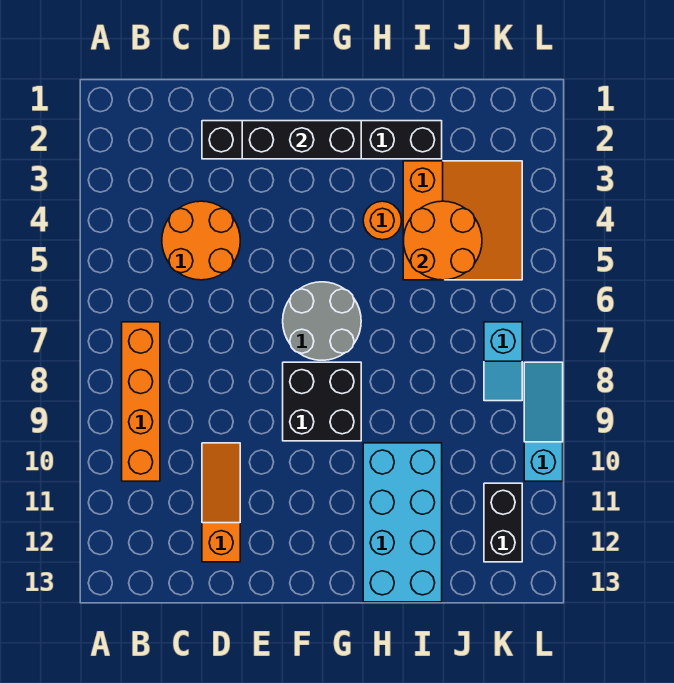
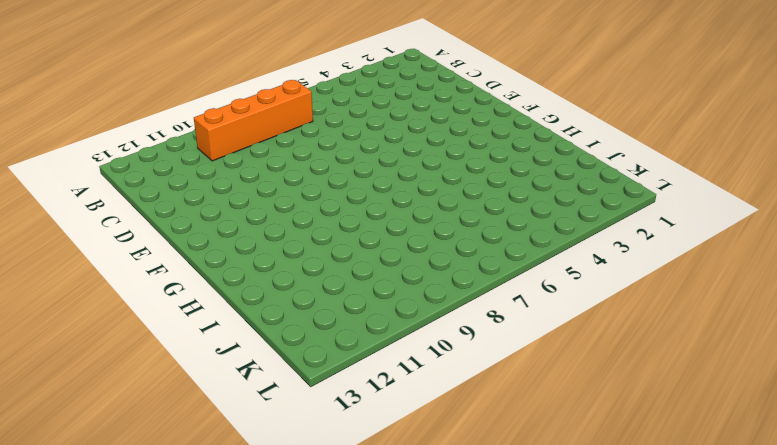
none -> orange 2x2 round brick [162,201,240,280]
none -> black 1x6 brick [202,121,442,159]
none -> orange 1x3 slope [202,443,240,562]

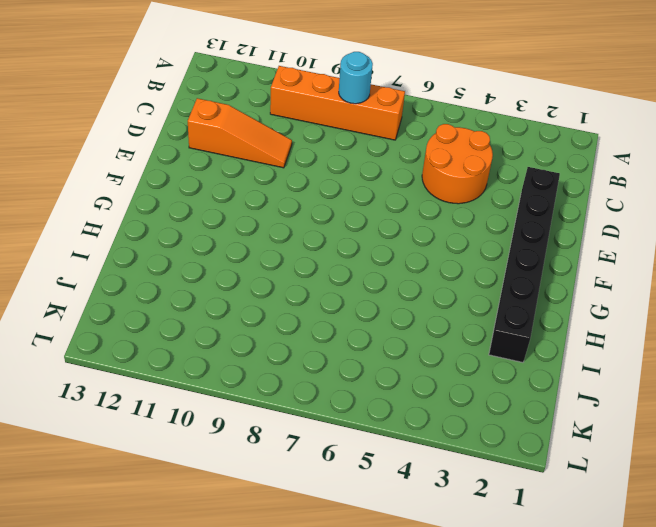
cyan 1x1 round brick [339,52,373,104] -> none
none -> grey 2x2 round brick [283,282,361,360]
none -> black 2x2 brick [283,362,361,441]
none -> orange 1x1 round brick [363,201,401,240]

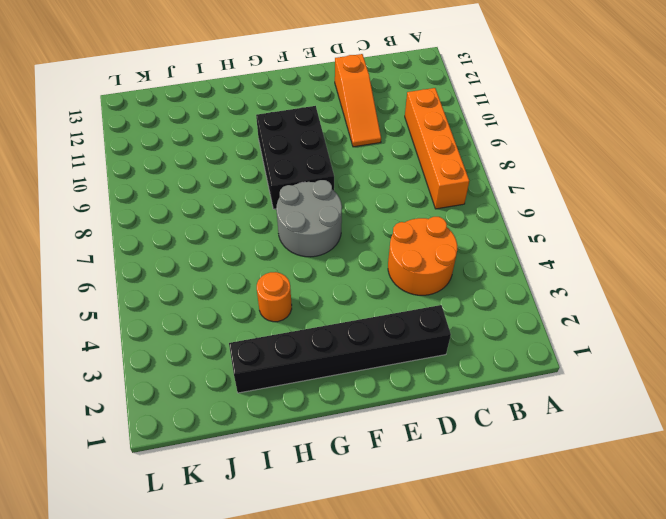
black 2x3 brick [256,106,334,209] -> black 2x2 brick [283,362,361,441]
none -> cyan 2x4 brick [363,443,442,602]
none -> orange 3x3 slope [403,161,522,280]
none -> cyan 1x2 slope [484,322,522,401]

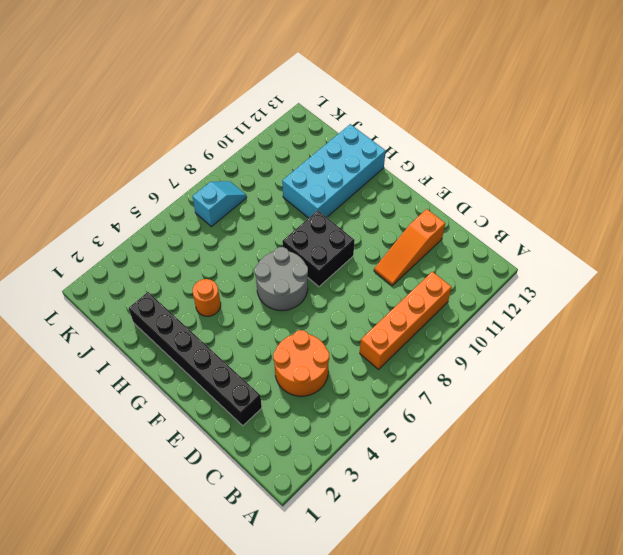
none -> orange 3x3 slope [403,161,522,280]
none -> black 1x2 brick [484,483,522,562]
none -> cyan 1x3 slope [524,362,563,481]

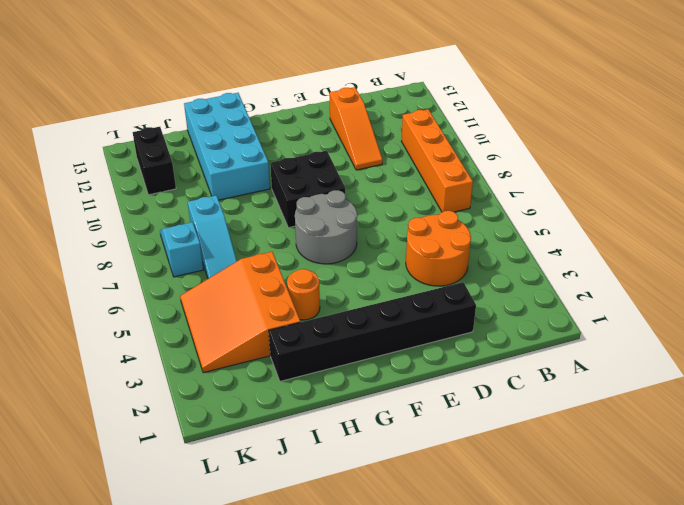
cyan 1x3 slope [188,195,237,279] -> cyan 1x3 slope moved to [524,362,563,481]
none -> black 1x3 brick [242,121,361,159]
none -> orange 2x2 round brick [403,201,482,280]

